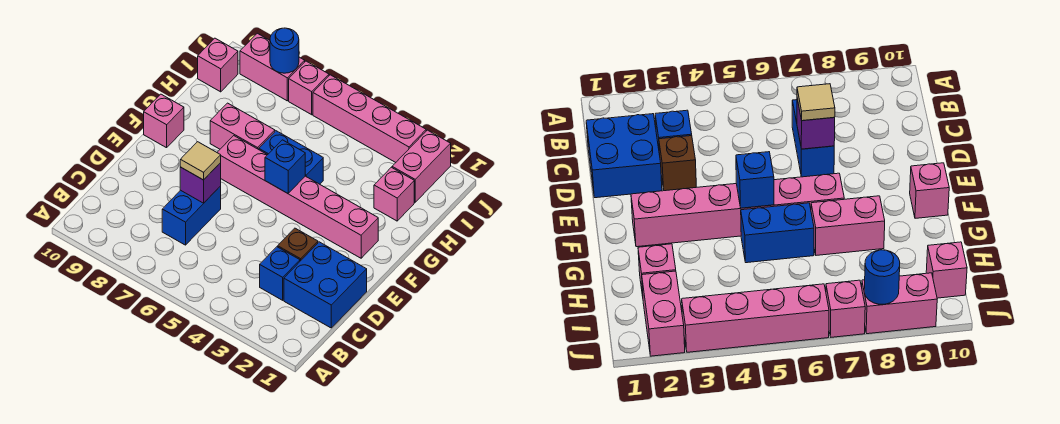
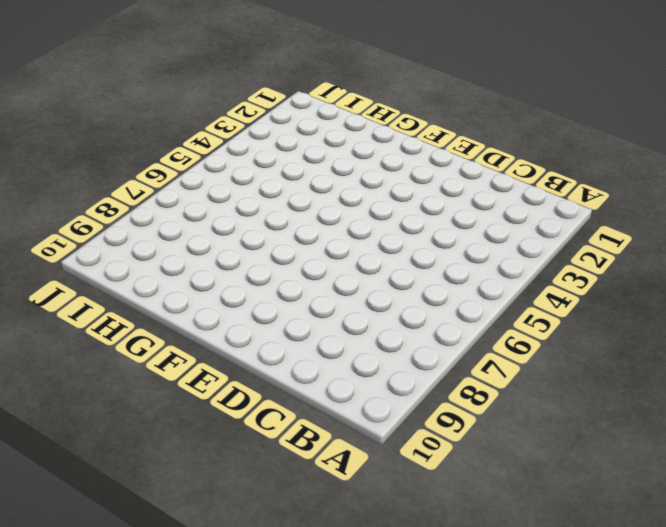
none -> blue 2x2 brick [284,242,367,328]
none -> blue 1x1 brick [260,247,300,300]
none -> blue 1x2 brick [162,186,221,245]

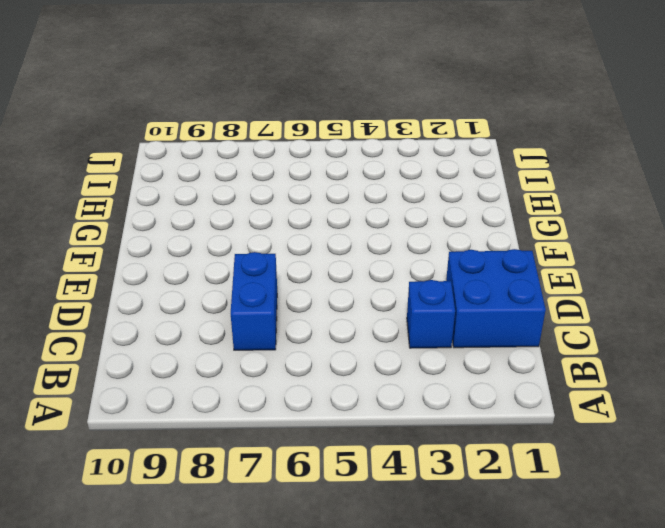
none -> brown 1x1 brick [278,228,318,261]
none -> pink 1x6 brick [217,136,378,258]
none -> pink 1x1 brick [144,94,184,148]

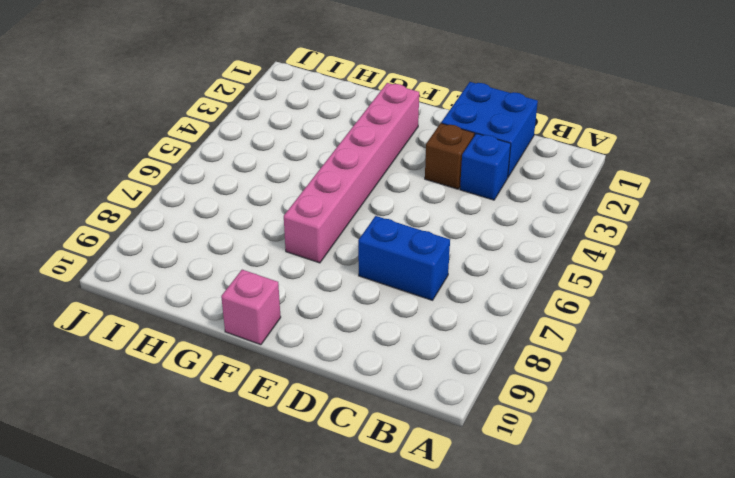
none -> blue 1x2 brick [259,131,323,184]
none -> pink 1x2 brick [210,103,275,150]
none -> pink 1x1 brick [374,167,414,221]

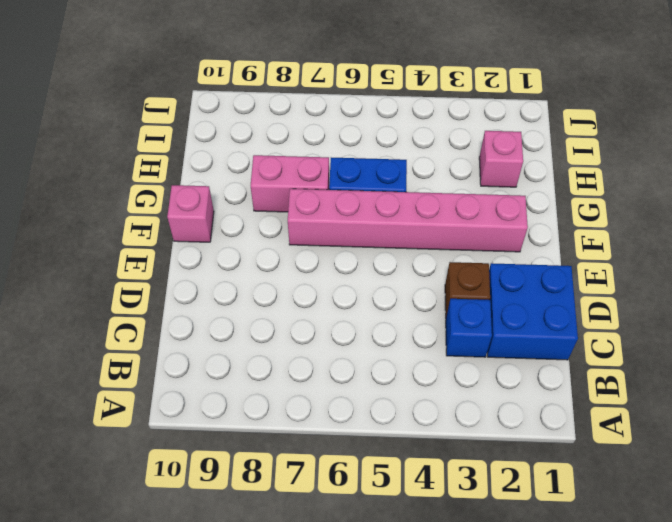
none -> blue 1x2 brick [162,186,221,245]
none -> pink 1x2 brick [392,130,451,202]
none -> pink 1x1 brick [198,38,238,92]

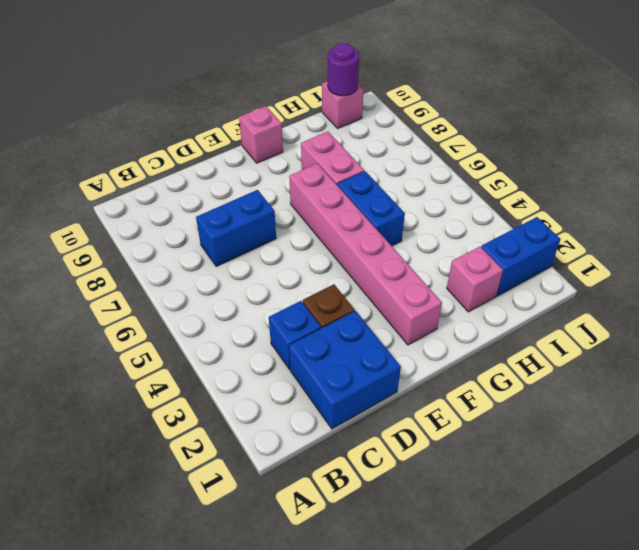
blue 1x2 brick [481,217,561,296] -> pink 1x2 brick [392,130,451,202]
purple 1x1 round brick [328,43,359,96] -> none
none -> pink 1x4 brick [313,75,426,162]
none -> pink 1x1 brick [289,61,329,115]
none -> pink 1x2 brick [240,33,305,101]

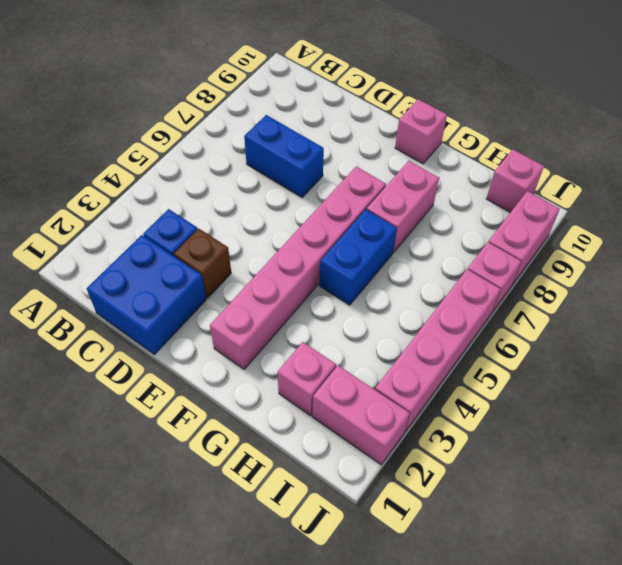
none -> purple 1x1 brick [180,163,221,203]
none -> blue 1x1 brick [265,140,305,193]
none -> blue 1x1 round brick [270,28,299,73]

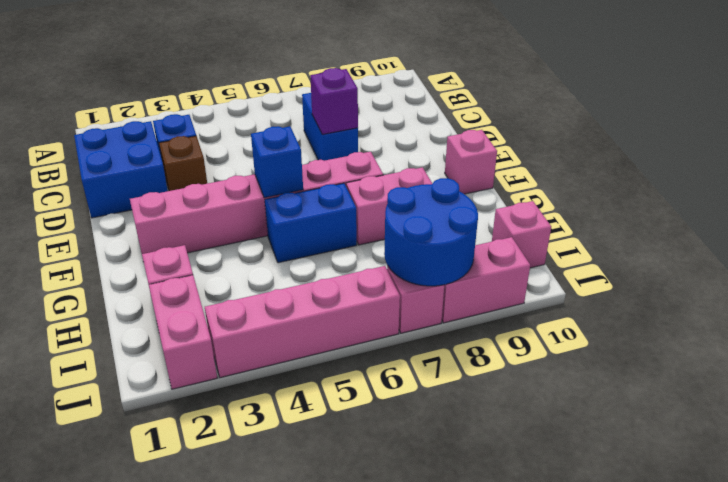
blue 2x2 round brick [384,178,478,286] -> blue 1x1 round brick [270,28,299,73]
none -> tan 1x1 tile [180,142,221,180]

